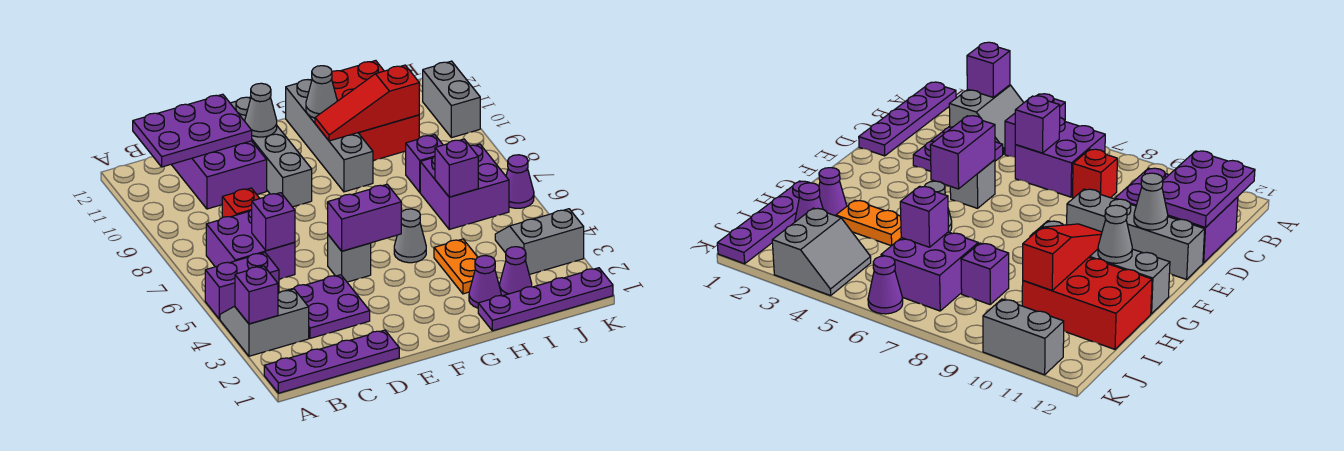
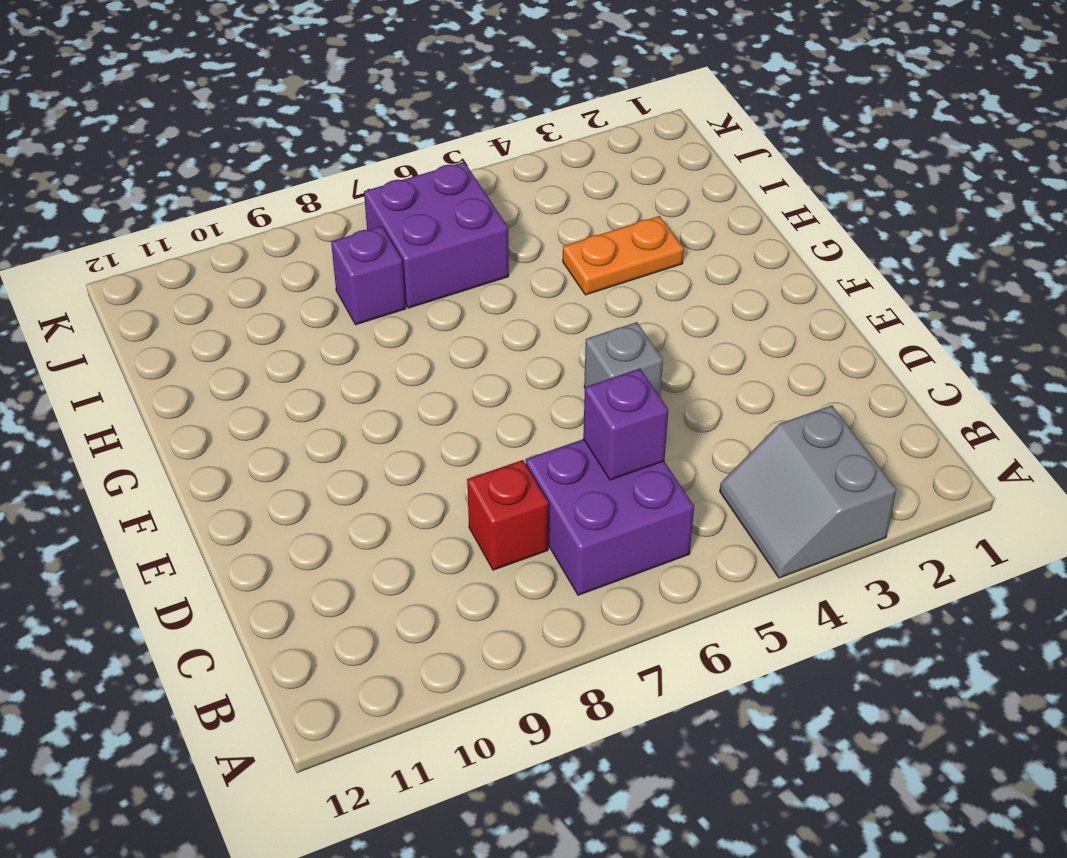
none -> purple 1x4 plate [264,330,399,393]
none -> purple 1x2 brick [205,252,279,319]
none -> purple 2x2 plate [287,275,370,338]

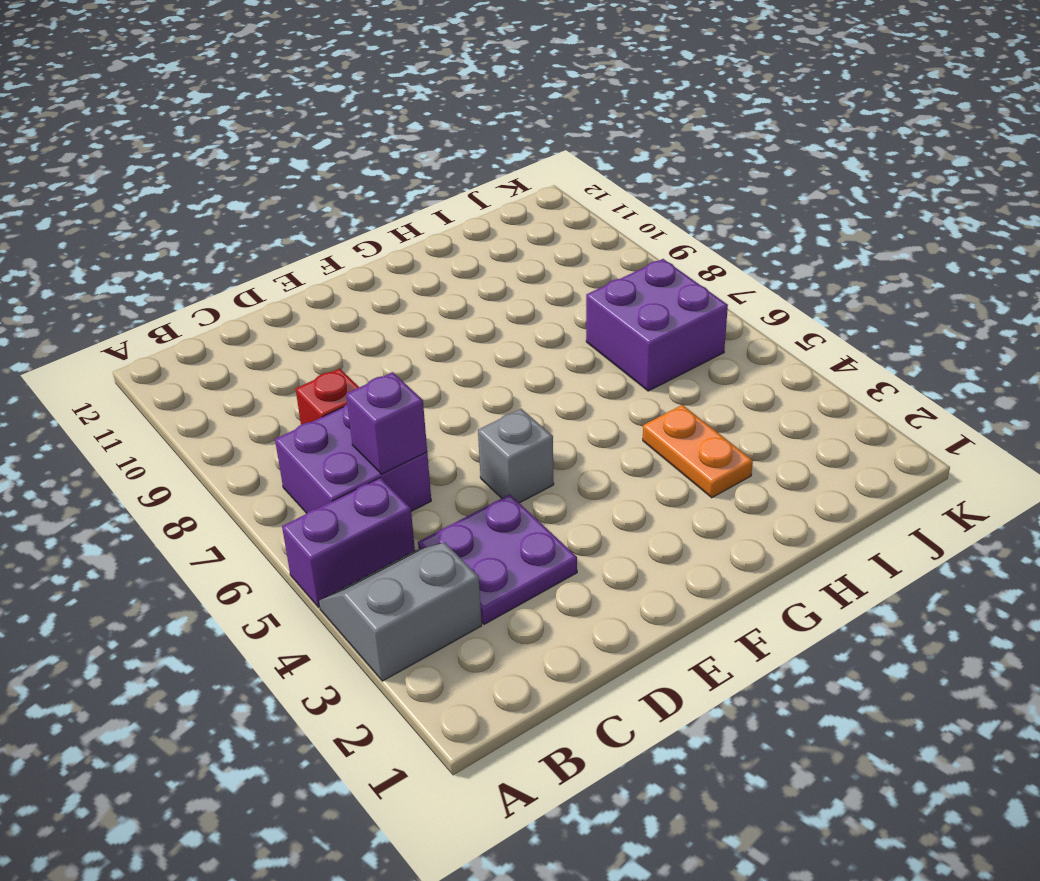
none -> purple 1x4 plate [264,330,399,393]
none -> purple 2x3 brick [171,141,267,209]
none -> grey 1x4 brick [230,97,312,207]

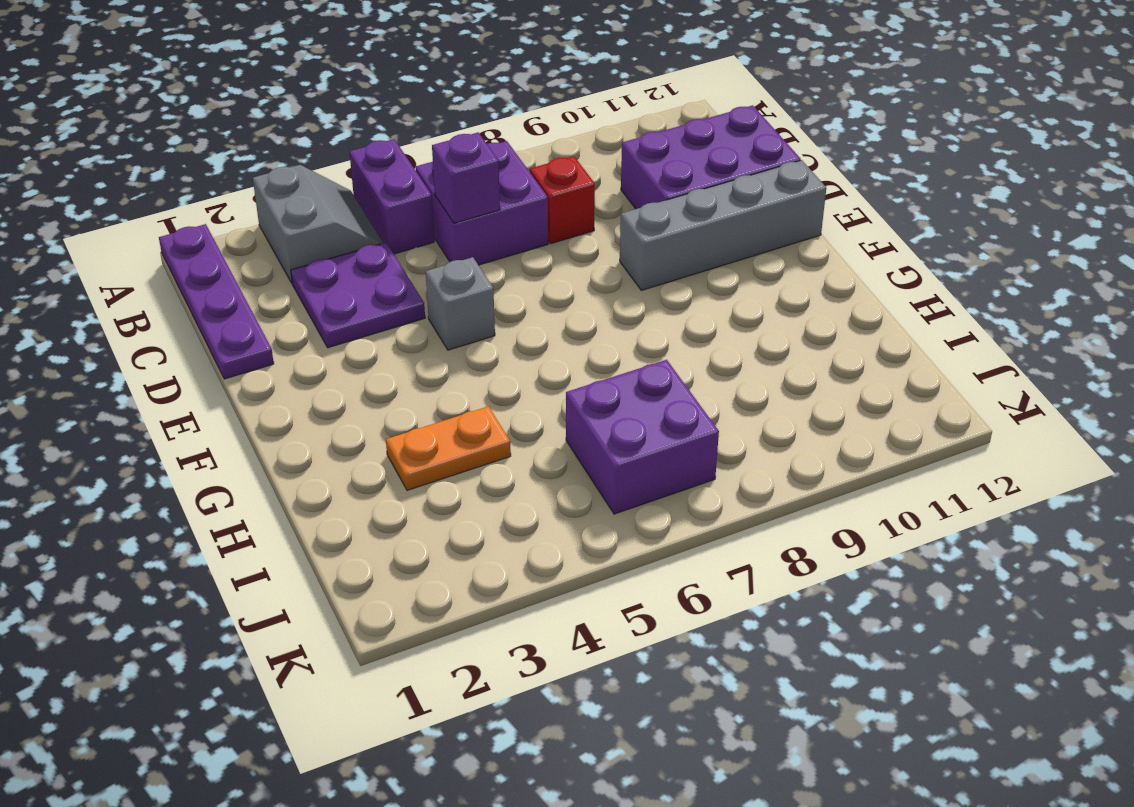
none -> grey 1x1 cone [394,209,426,263]
none -> grey 1x4 brick [286,79,373,192]
none -> purple 1x4 plate [478,268,613,331]

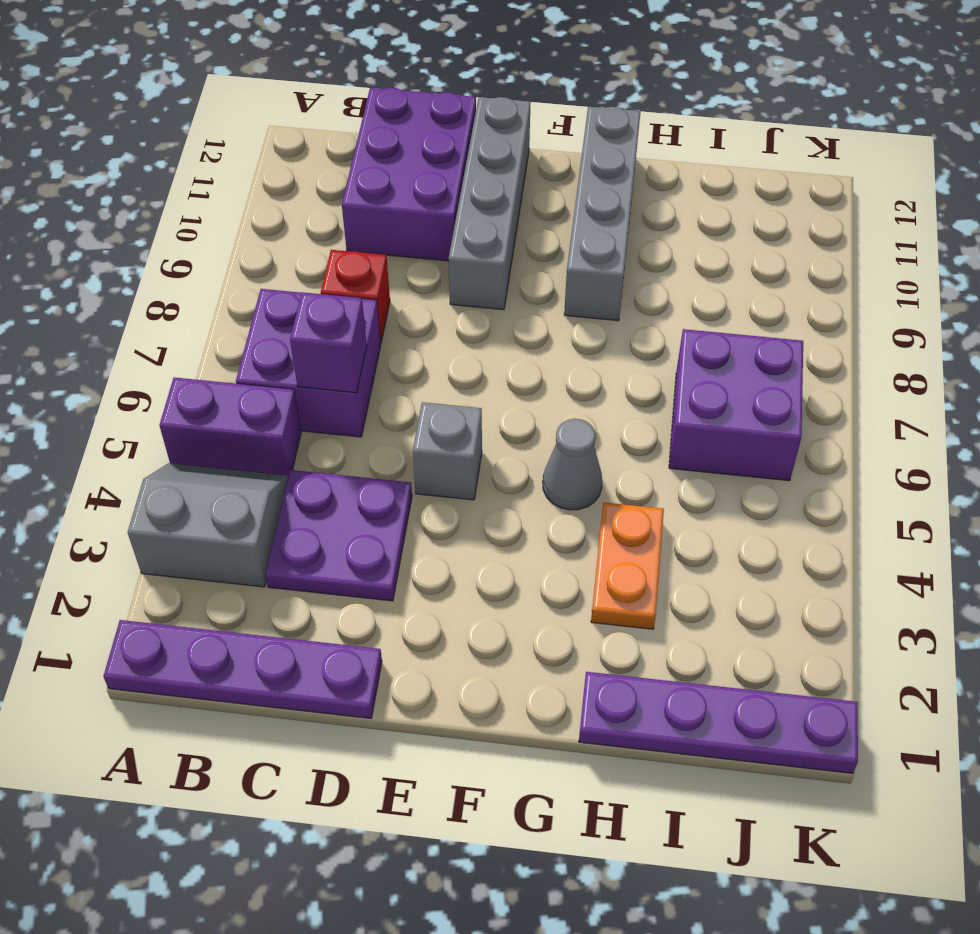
none -> purple 1x1 cone [469,256,501,308]
none -> red 2x3 brick [332,61,419,161]
none -> purple 1x1 cone [500,247,532,296]

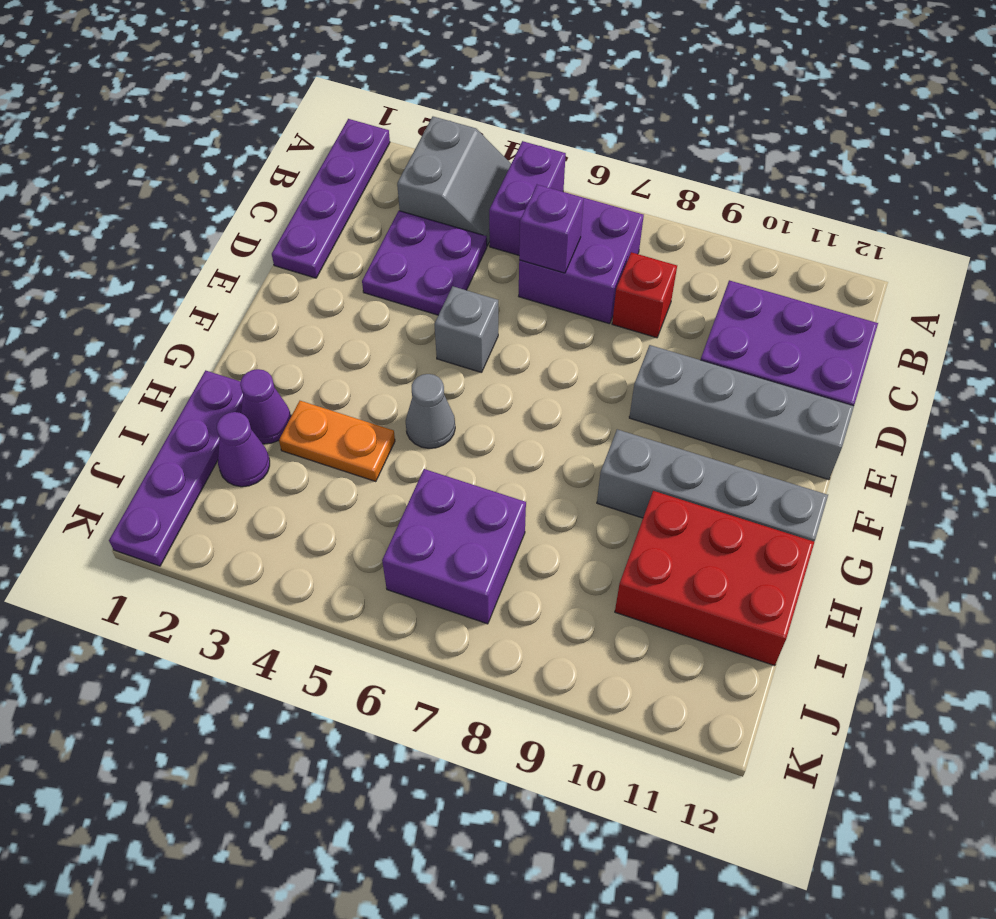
none -> purple 1x1 brick [406,135,443,192]
none -> grey 2x2 slope [495,209,584,275]
none -> purple 1x1 cone [506,155,534,208]

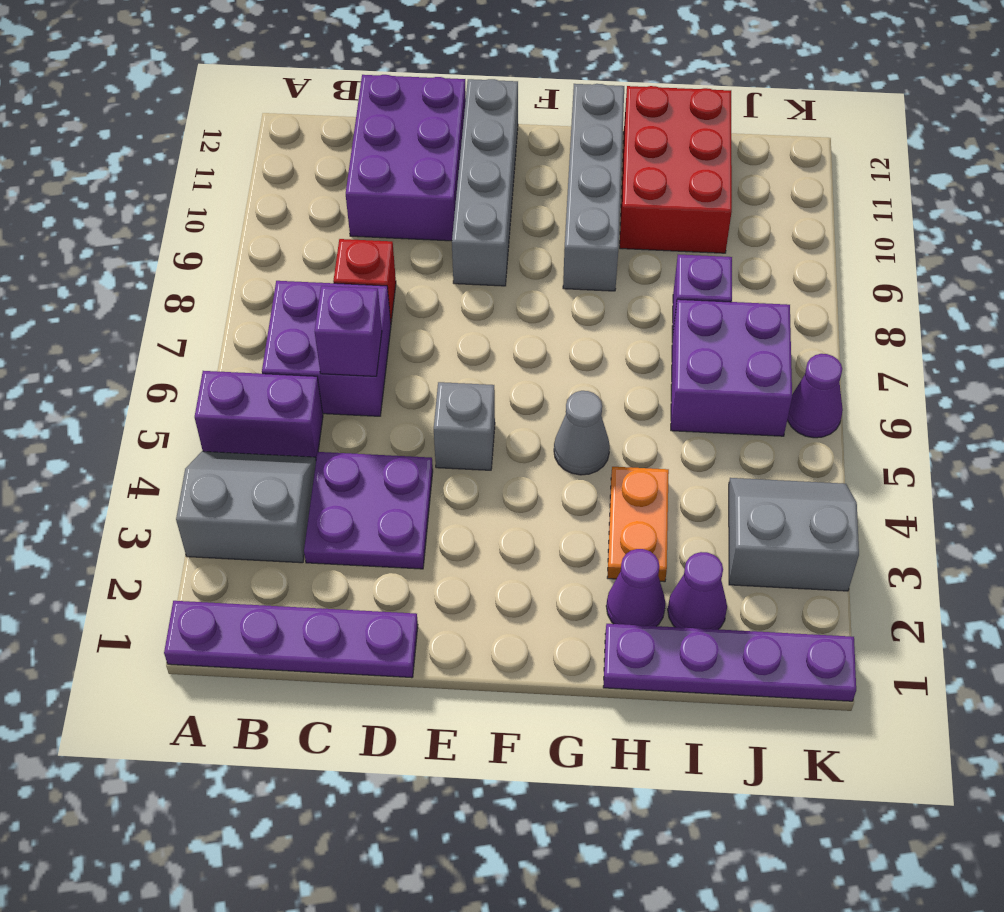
none -> grey 1x2 brick [423,61,480,138]
none -> purple 1x1 brick [235,266,278,324]
none -> purple 2x3 plate [133,94,252,167]

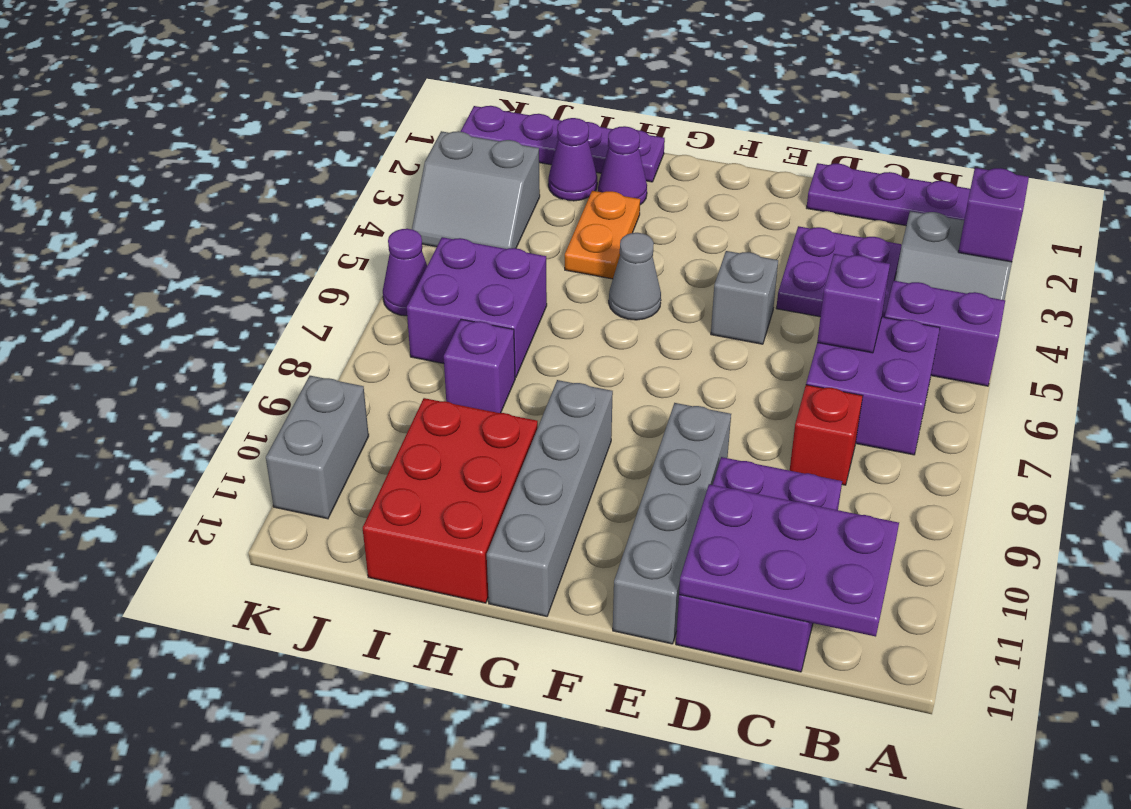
none -> purple 1x2 brick [328,184,401,251]
none -> grey 1x1 cone [245,83,277,137]
none -> red 1x3 slope [315,65,419,141]

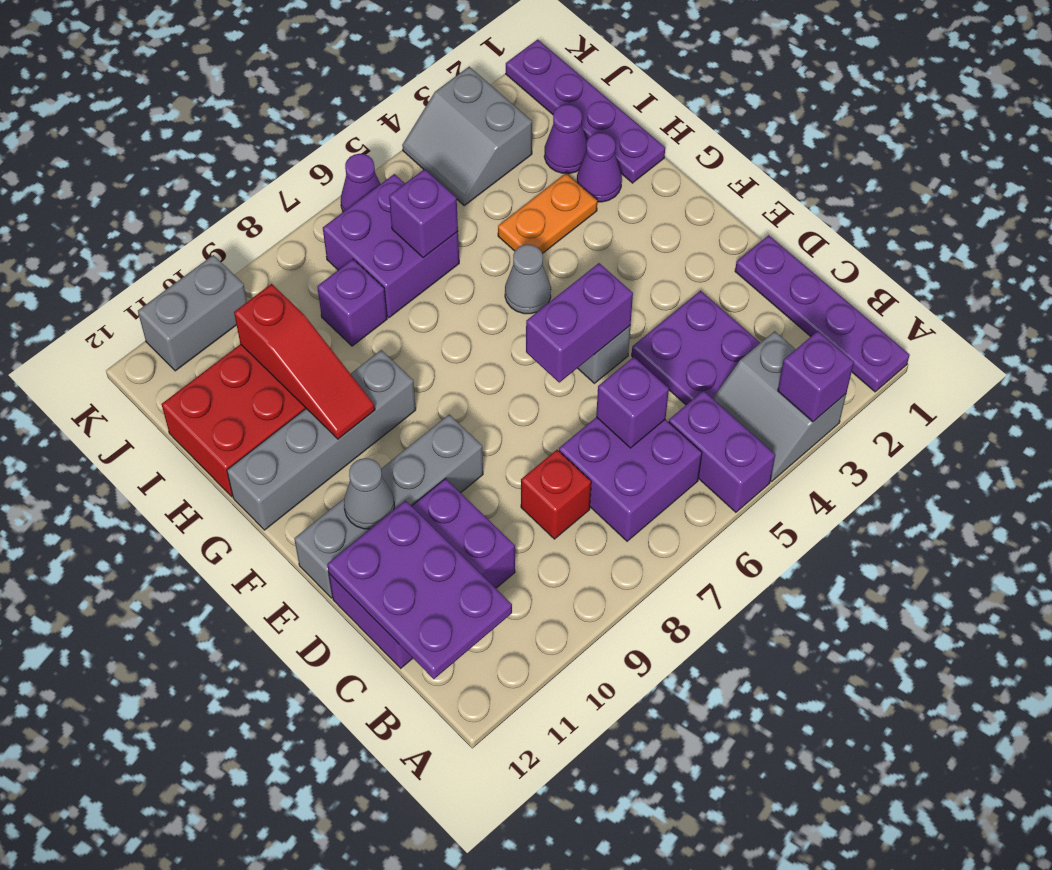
purple 1x2 brick [526,263,633,382] -> purple 1x2 brick turned to [328,184,401,251]
none -> grey 1x1 cone [306,66,337,118]

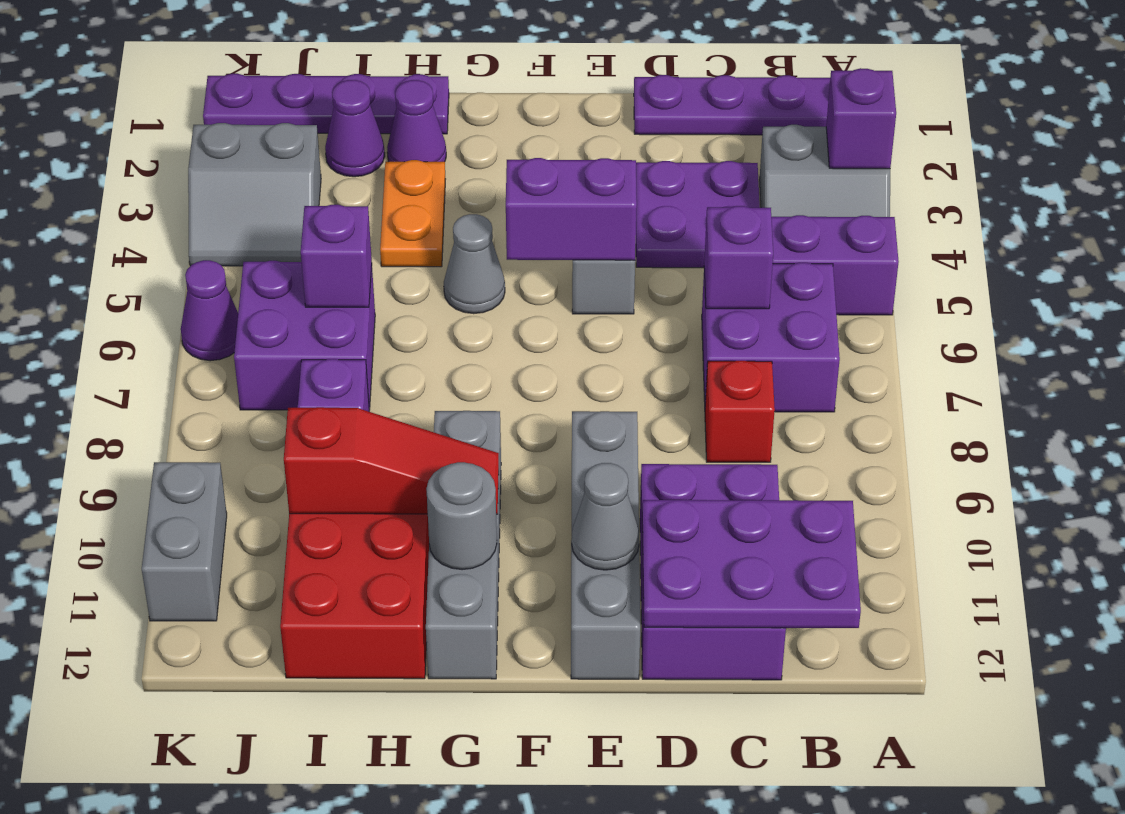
grey 1x1 round brick [426,462,497,570] -> grey 1x1 cone [306,66,337,118]

